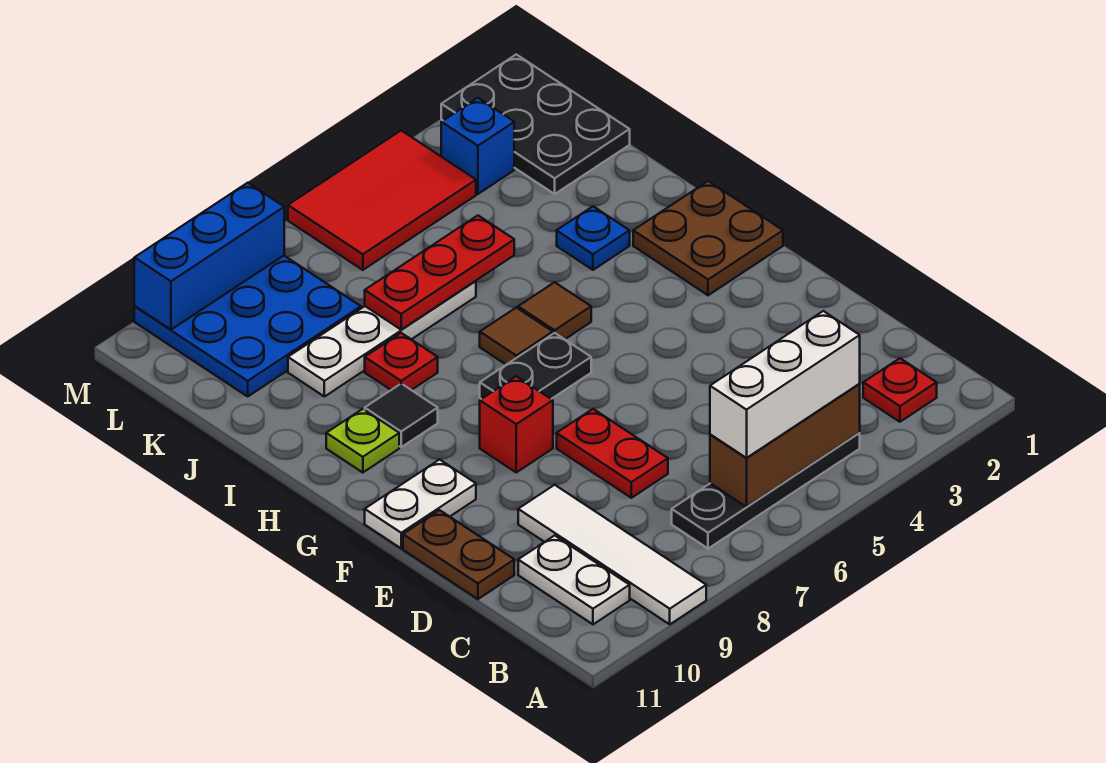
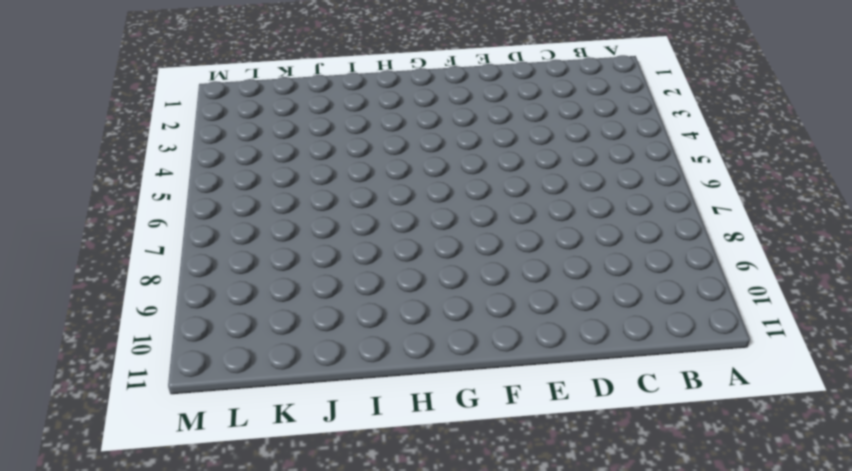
none -> white 1x4 tile [518,485,706,624]
none -> red 1x1 plate [863,358,937,422]
none -> black 1x4 plate [672,433,860,549]

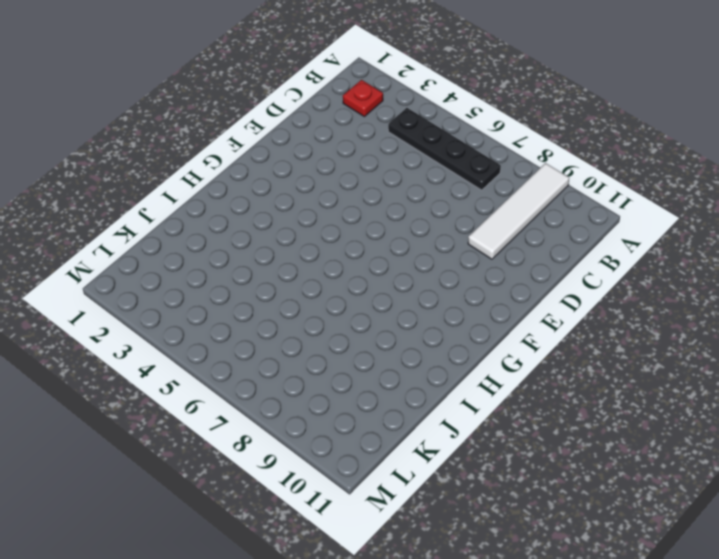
none -> white 1x2 plate [518,535,630,624]
none -> red 1x2 plate [557,409,668,498]
none -> brown 1x2 plate [403,510,514,599]

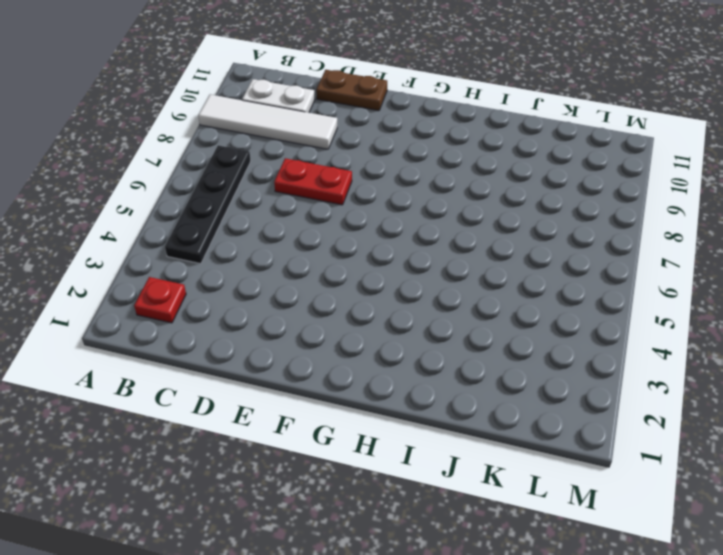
none -> red 1x1 brick [480,376,553,472]
none -> white 1x2 plate [365,459,476,548]
none -> brown 2x2 plate [633,181,783,295]

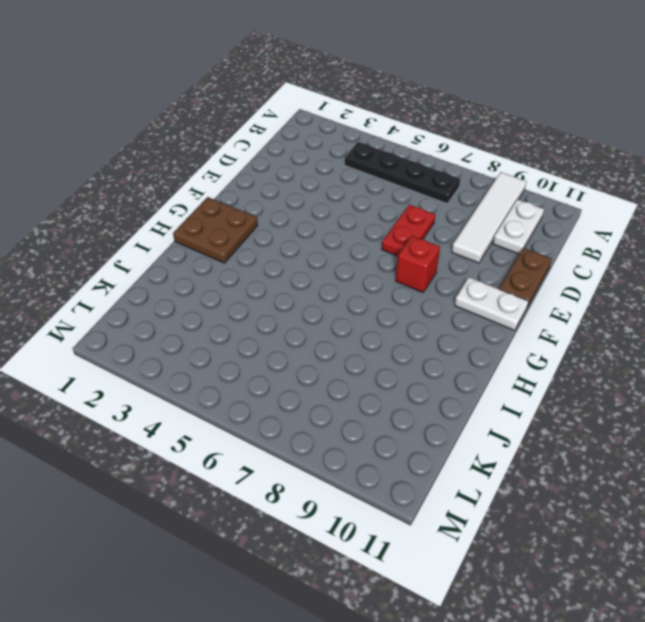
none -> red 1x1 plate [863,358,937,422]
none -> black 1x2 plate [480,333,591,399]
none -> brown 1x1 tile [518,282,591,339]

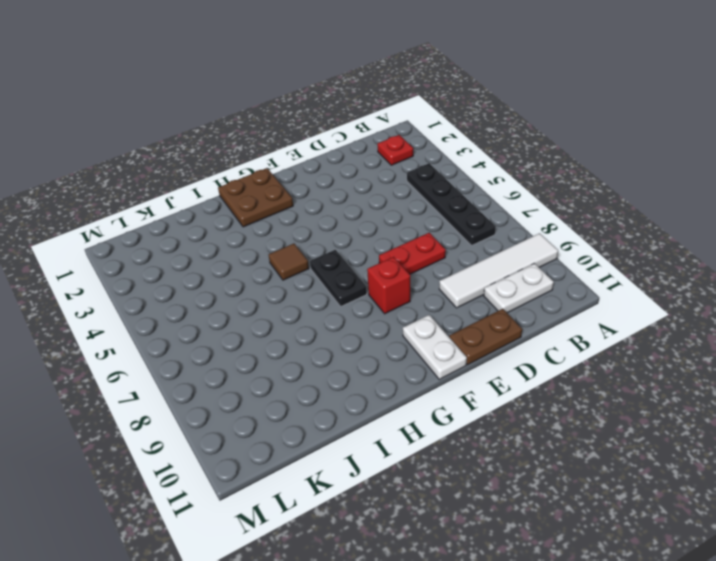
none -> brown 1x1 tile [480,308,553,365]
none -> black 1x1 tile [365,384,438,447]
none -> lime 1x1 plate [326,409,399,473]

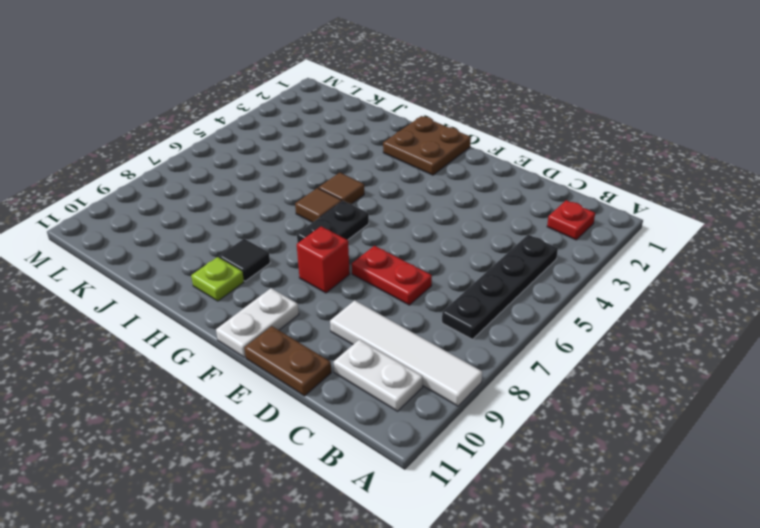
none -> blue 1x1 plate [557,207,630,270]
none -> red 1x1 plate [365,333,438,390]
none -> white 1x4 plate [288,281,476,397]

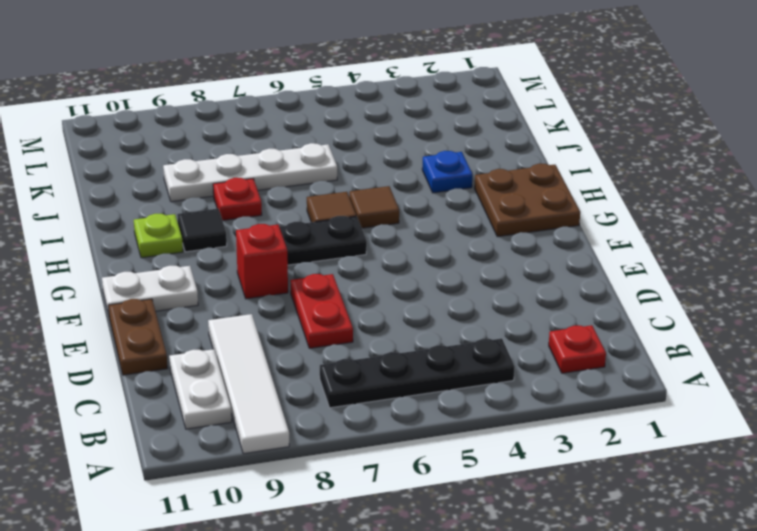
none -> black 2x3 plate [441,54,630,194]
none -> blue 3x3 plate [134,256,361,396]
none -> blue 1x1 brick [441,98,514,194]

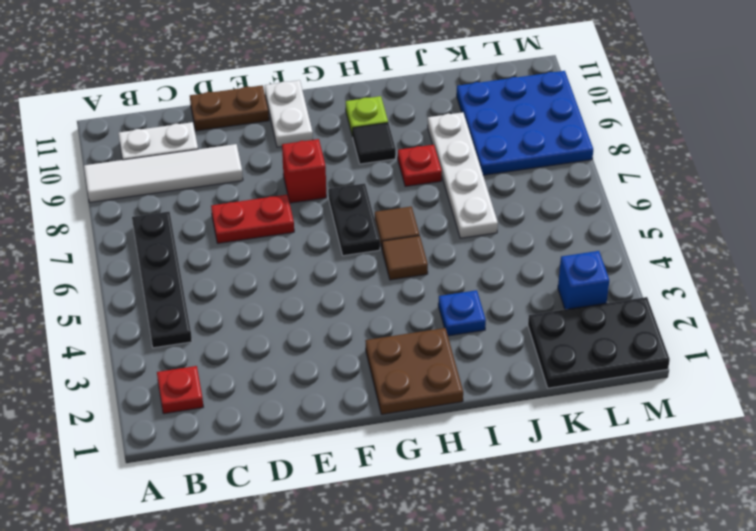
none -> red 2x3 tile [288,130,476,270]
none -> brown 1x3 brick [710,384,860,507]
none -> red 1x3 plate [365,216,514,330]

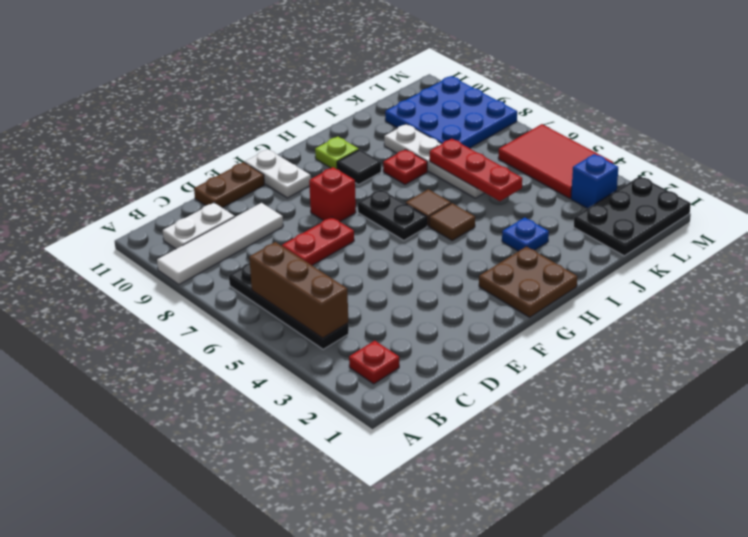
none -> blue 1x3 brick [134,183,284,330]
none -> white 1x3 brick [710,311,860,458]

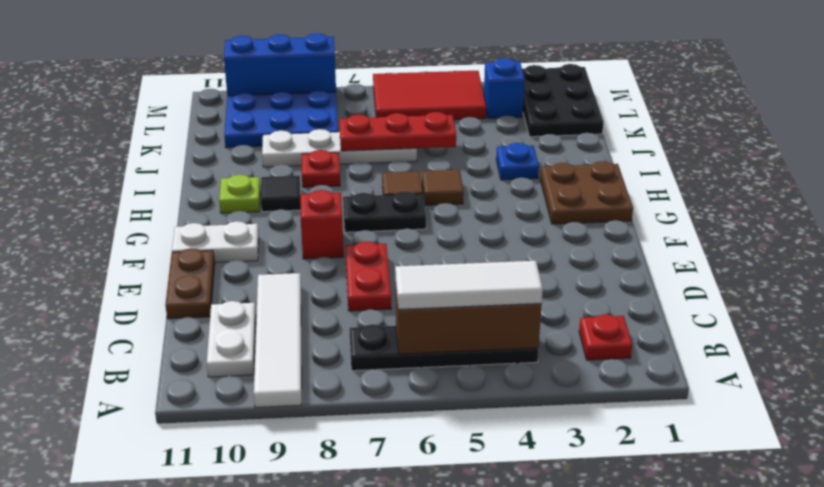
white 1x3 tile [395,261,543,310] -> white 1x3 brick [710,311,860,458]

